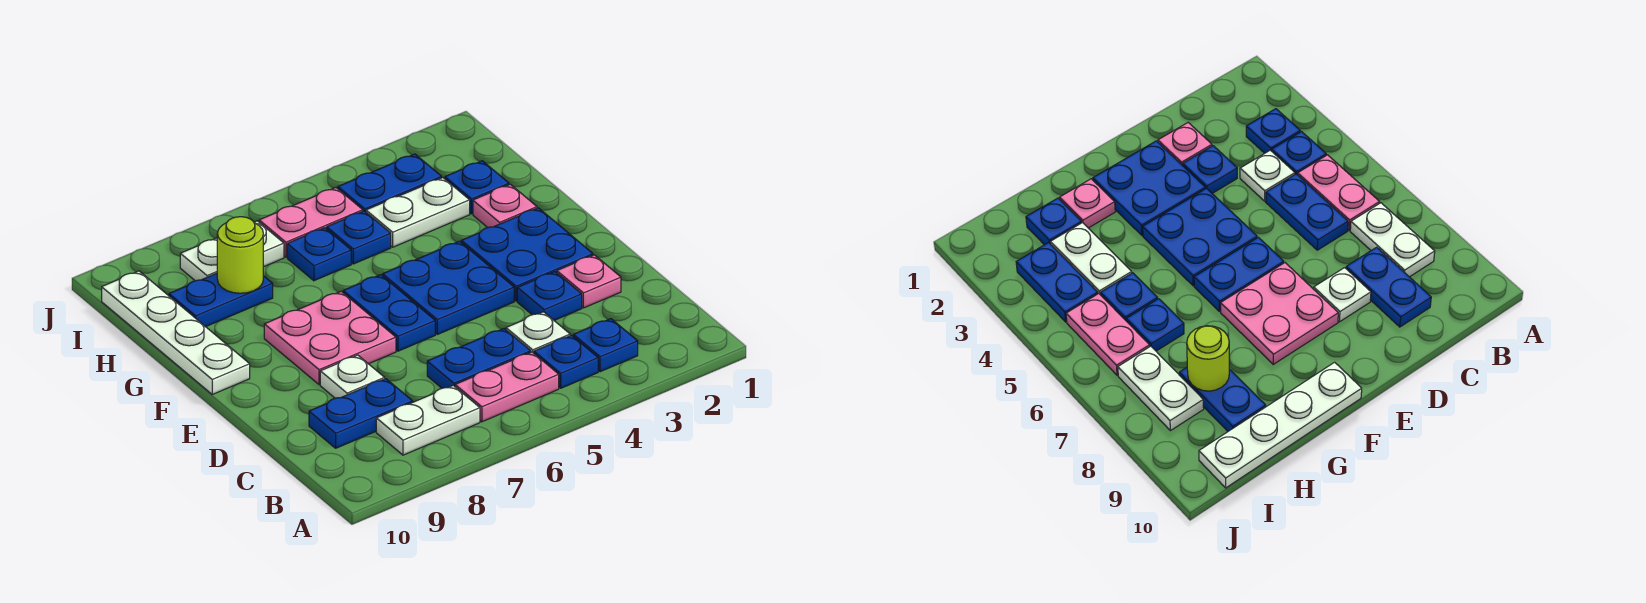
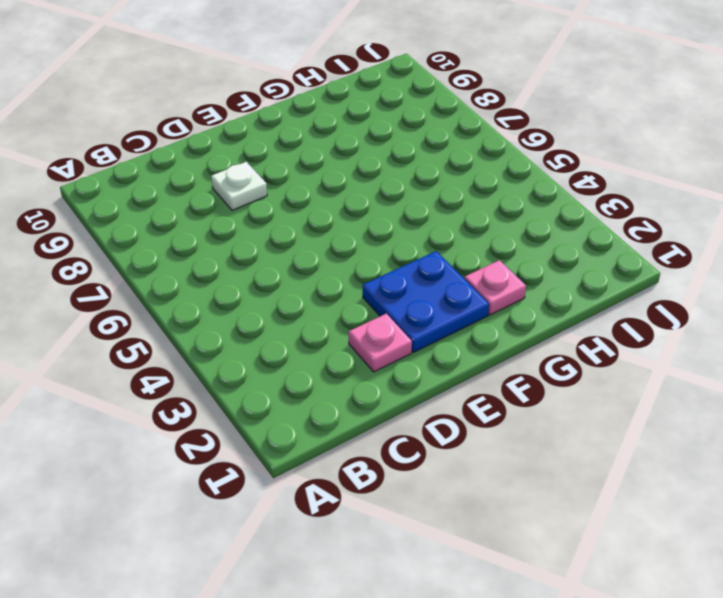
none -> blue 1x1 plate [573,319,638,372]
none -> blue 1x1 plate [534,335,598,388]
none -> pink 1x2 plate [455,352,559,422]

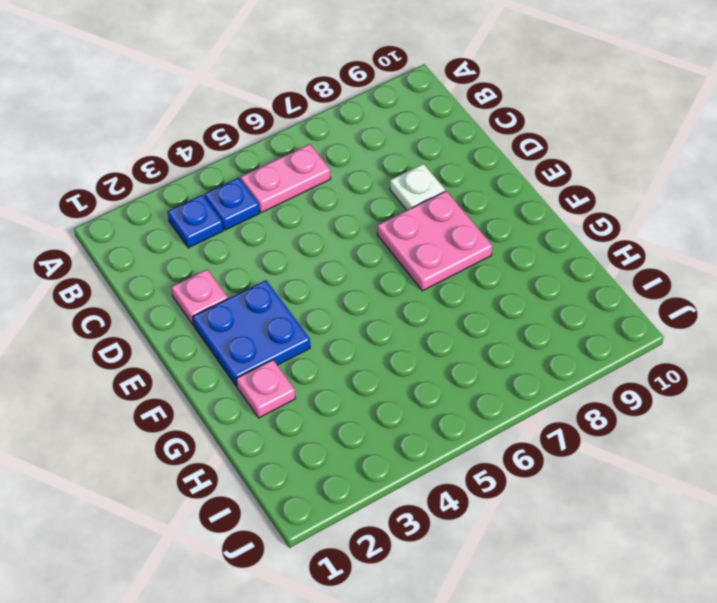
none -> white 1x2 plate [376,385,480,455]
none -> white 1x1 plate [506,312,570,353]
none -> blue 1x2 plate [427,329,531,388]

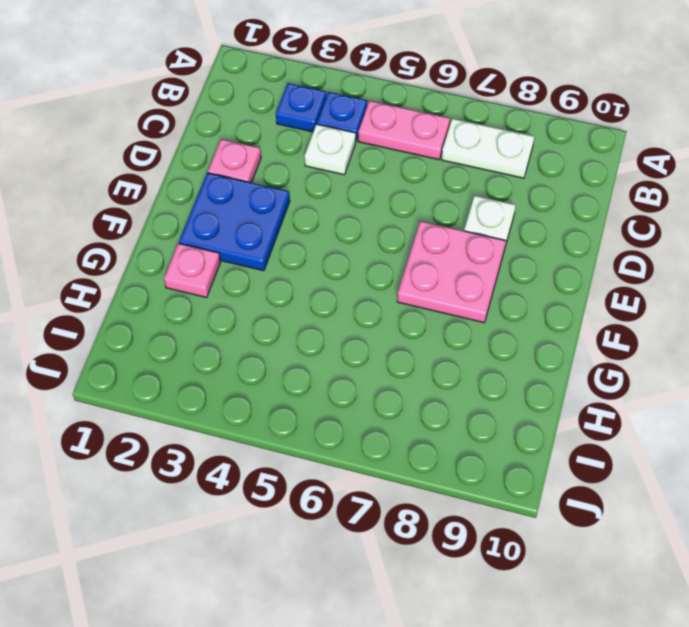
none -> blue 1x2 plate [427,329,531,388]
none -> blue 1x2 plate [309,379,413,448]
none -> blue 1x1 plate [517,272,582,320]

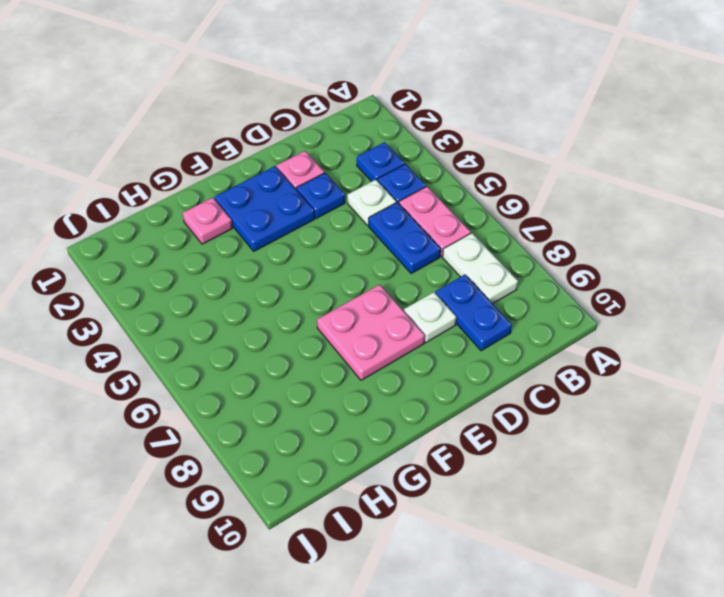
none -> blue 2x2 plate [383,241,514,334]
none -> blue 1x2 plate [343,275,435,351]
none -> white 1x4 plate [102,271,250,394]

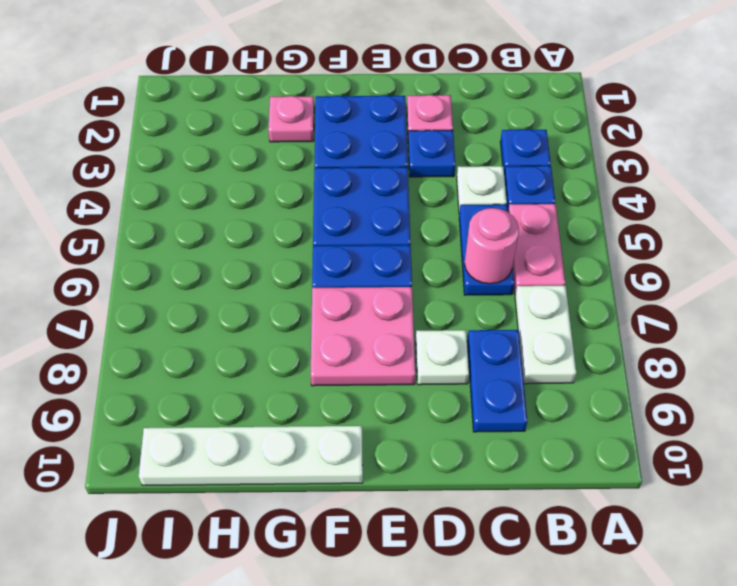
pink 1x1 round brick [464,208,519,284] -> none
none -> blue 1x1 plate [445,161,509,214]
none -> white 1x2 plate [366,178,470,247]
none -> blue 1x1 plate [327,211,391,264]

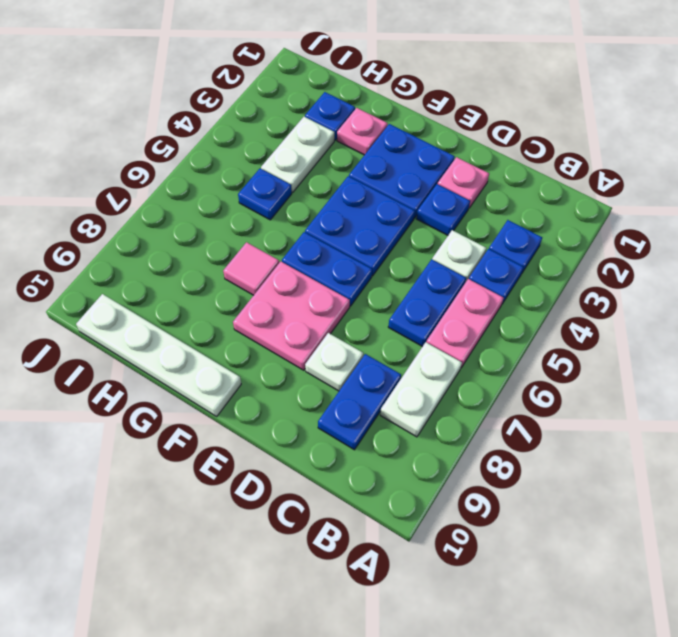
pink 1x1 tile [223,242,279,295] -> none
none -> blue 1x1 plate [287,228,351,281]
none -> blue 1x2 plate [169,273,273,327]
none -> blue 1x2 plate [338,154,442,212]

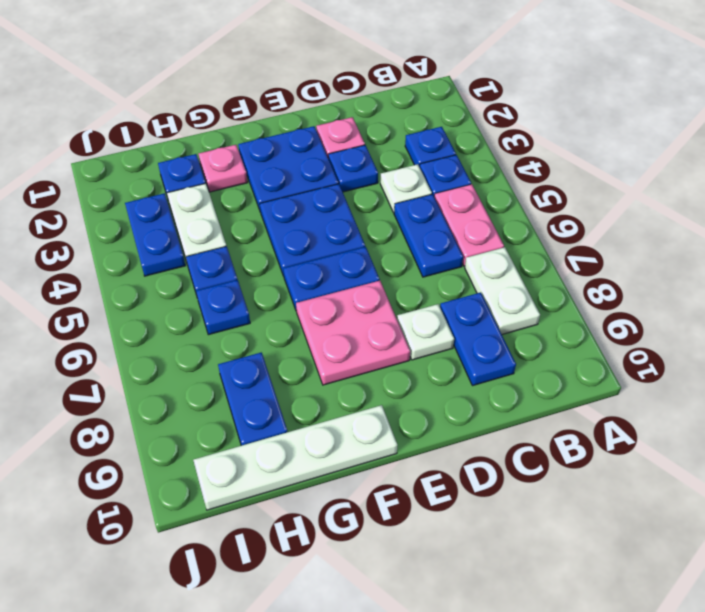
none -> pink 1x2 plate [259,188,363,257]
none -> white 1x2 plate [180,221,284,281]
none -> lime 1x1 round brick [217,217,263,293]

